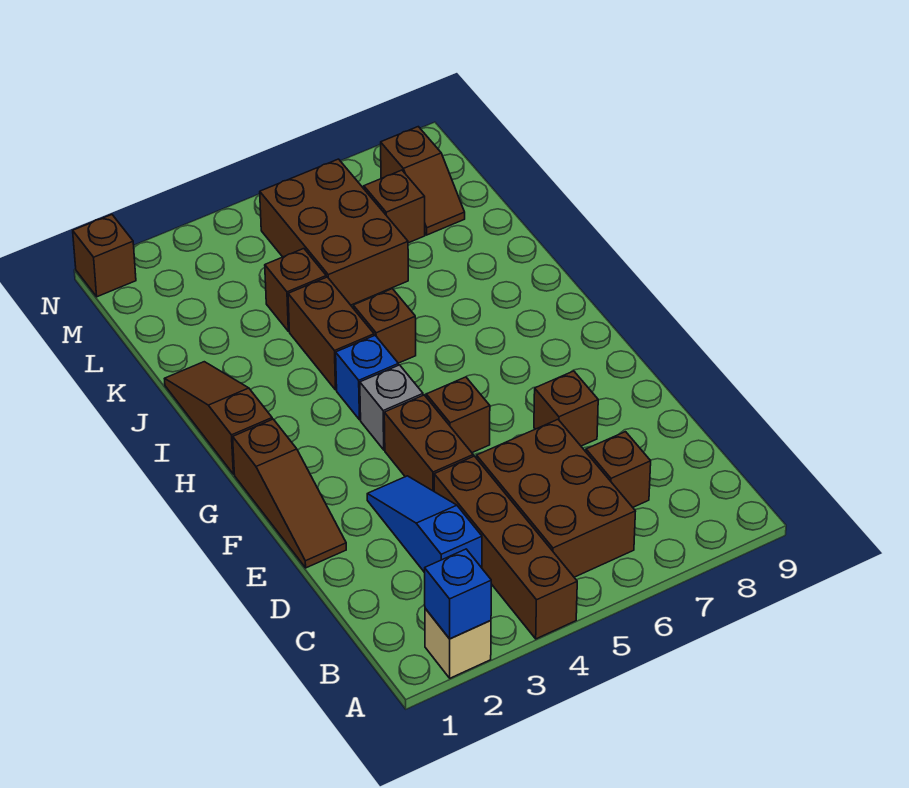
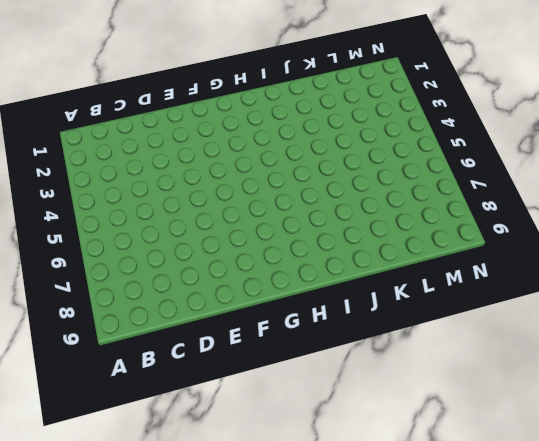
none -> tan 1x1 brick [425,608,491,678]
none -> brown 1x4 brick [434,456,577,639]
none -> brown 2x3 brick [477,420,636,577]

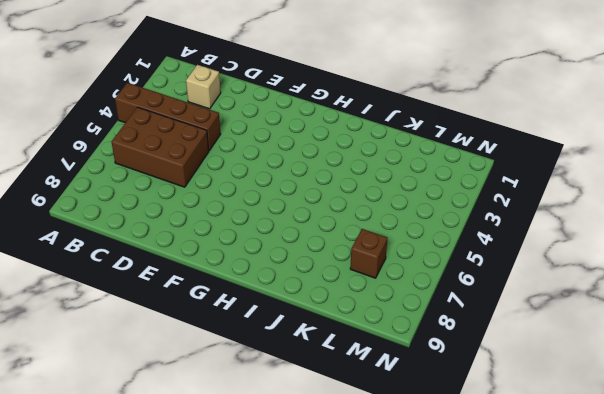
tan 1x1 brick [186,65,221,109] -> tan 1x1 brick moved to [425,608,491,678]
none -> blue 1x3 slope [367,476,482,573]
none -> brown 1x1 brick [586,432,651,507]
none -> brown 1x3 slope [233,419,346,568]

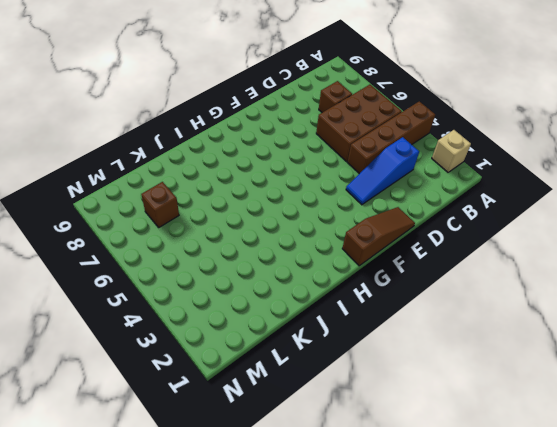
none -> brown 1x2 brick [384,395,473,491]
none -> brown 1x1 brick [534,371,598,446]
none -> brown 1x1 brick [426,377,490,453]

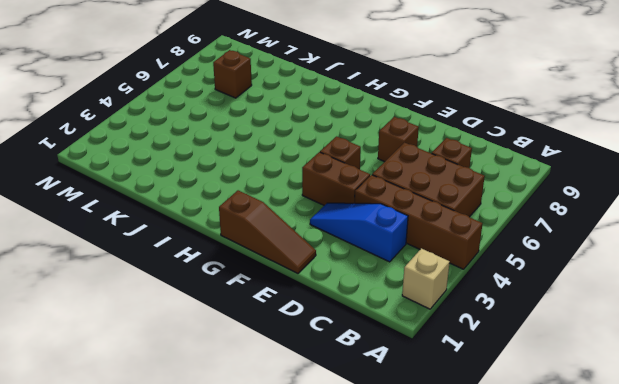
none -> grey 1x1 brick [360,365,423,450]
none -> brown 1x3 slope [165,362,272,474]
none -> blue 1x1 brick [336,336,398,420]

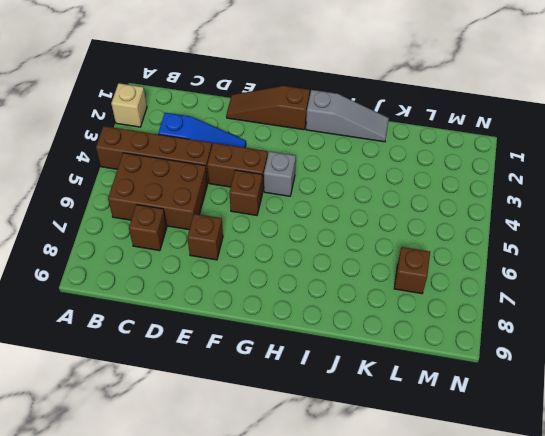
grey 1x3 slope [306,90,389,142] -> brown 1x3 slope [165,362,272,474]
none -> blue 1x1 brick [336,336,398,420]
none -> brown 1x2 brick [288,277,374,390]
none -> brown 1x1 brick [353,289,416,363]

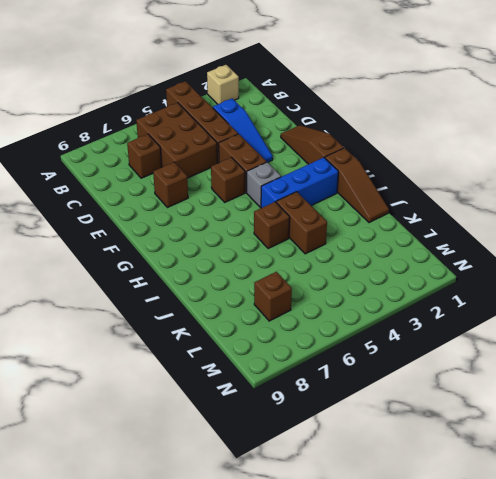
blue 1x3 brick [261,158,338,208] -> blue 1x1 brick [336,336,398,420]
none -> brown 1x1 brick [265,249,326,331]
none -> brown 2x3 brick [260,159,408,305]
none -> brown 1x2 slope [381,127,465,235]

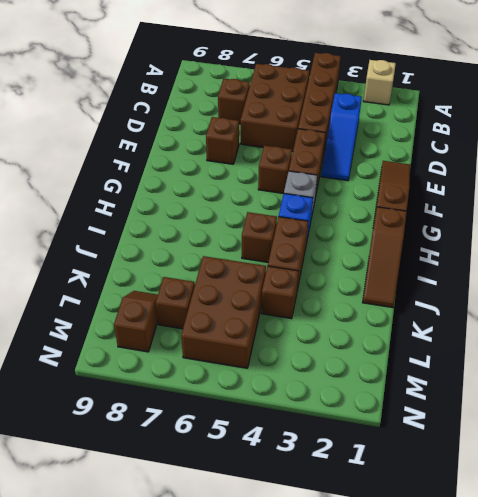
none -> brown 1x1 brick [73,215,136,297]
none -> blue 1x1 brick [425,549,491,639]

